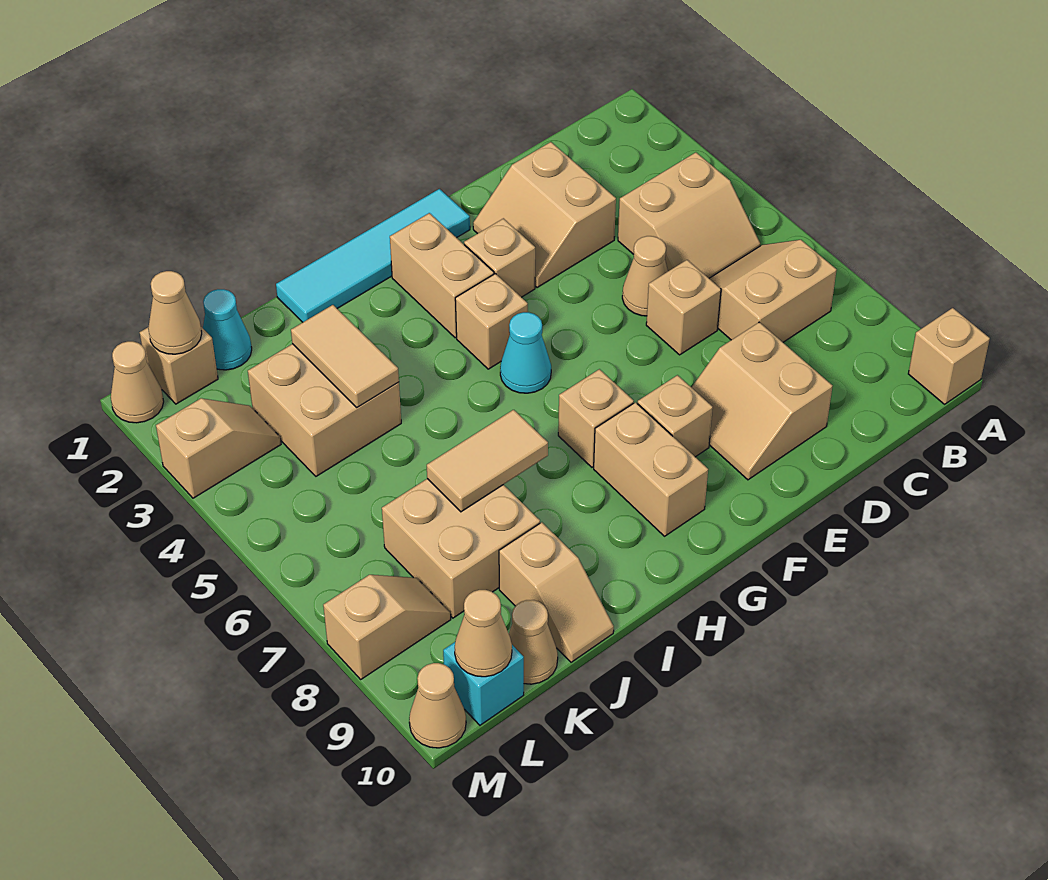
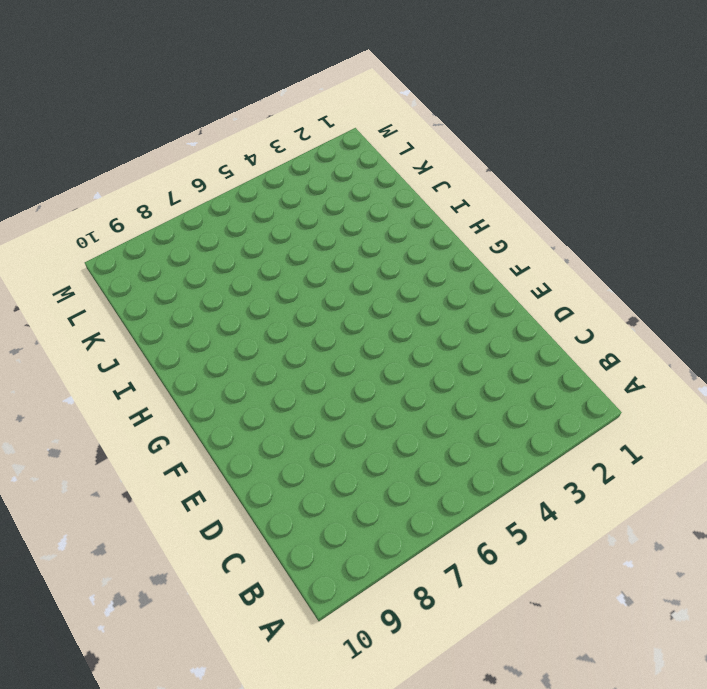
none -> tan 1x1 brick [908,308,990,404]
none -> tan 2x2 slope [618,152,760,278]
none -> tan 2x2 slope [709,240,836,342]
none -> tan 2x2 slope [473,142,616,288]

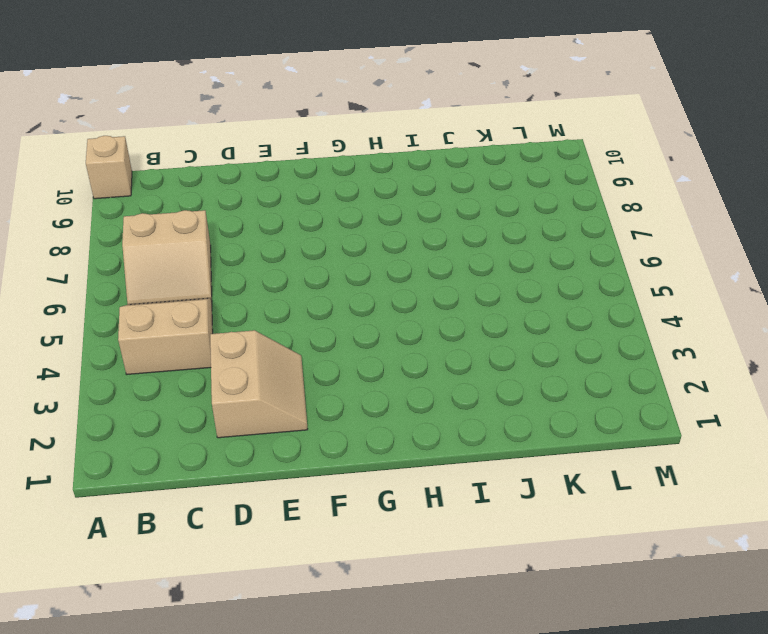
none -> tan 1x1 cone [622,236,668,316]
none -> tan 1x1 brick [646,260,721,355]
none -> tan 2x2 slope [691,322,832,480]
none -> cyan 1x4 tile [276,189,470,322]

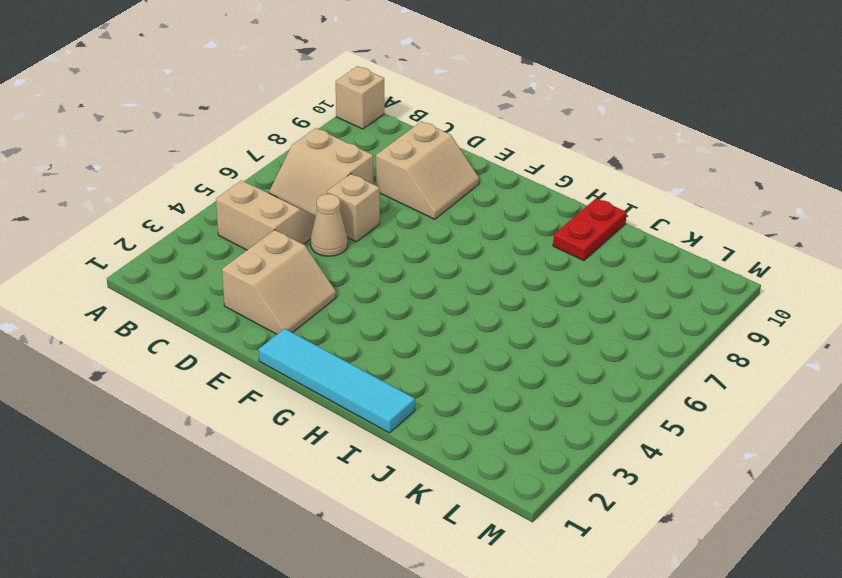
red 1x2 plate [553,198,627,261] -> none
none -> tan 1x1 brick [464,218,535,297]
none -> tan 1x1 brick [637,375,713,457]
none -> tan 1x2 brick [390,213,494,338]
none -> tan 1x1 brick [455,274,528,369]

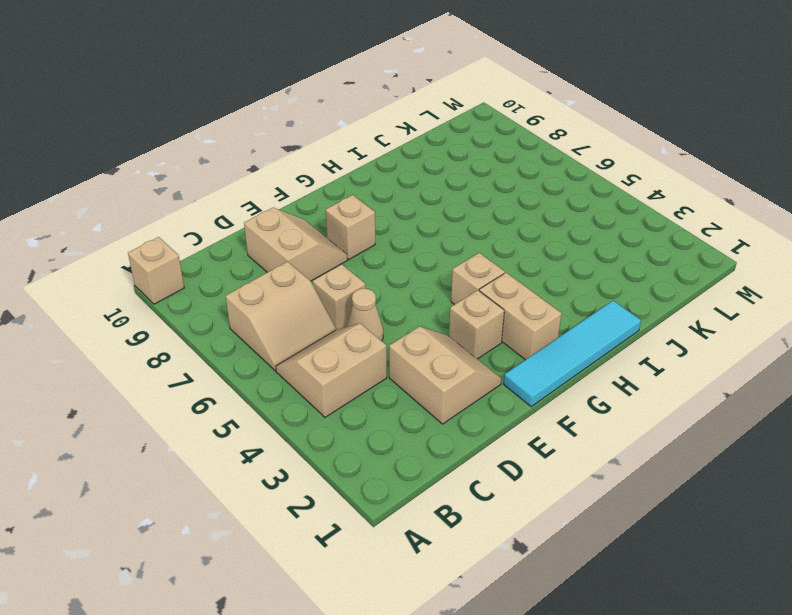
none -> cyan 1x1 cone [500,312,551,393]
none -> tan 1x1 brick [558,369,634,467]
none -> tan 1x2 brick [594,402,708,536]
none -> tan 2x2 brick [248,344,401,476]

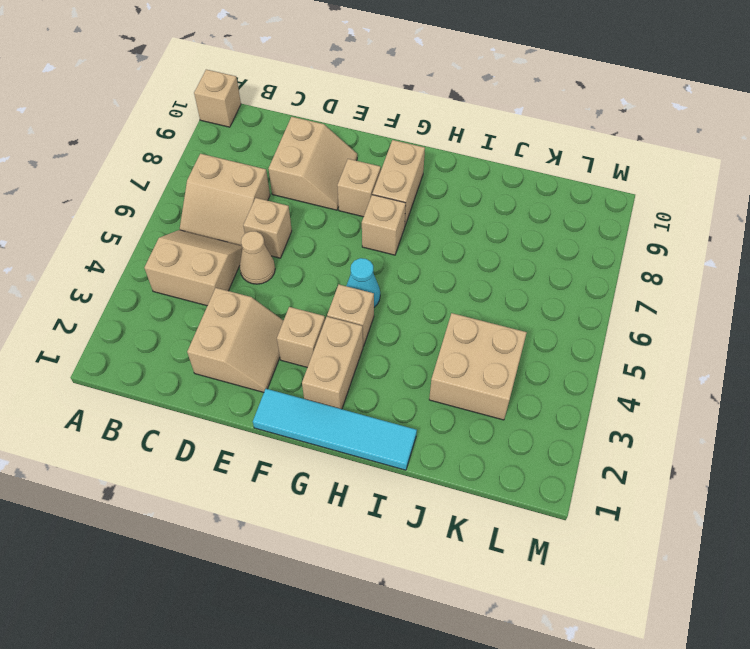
none -> tan 2x2 brick [382,479,540,618]
none -> tan 1x2 slope [499,522,614,662]
none -> cyan 1x1 cone [203,289,252,370]
none -> tan 1x1 cone [509,600,558,684]

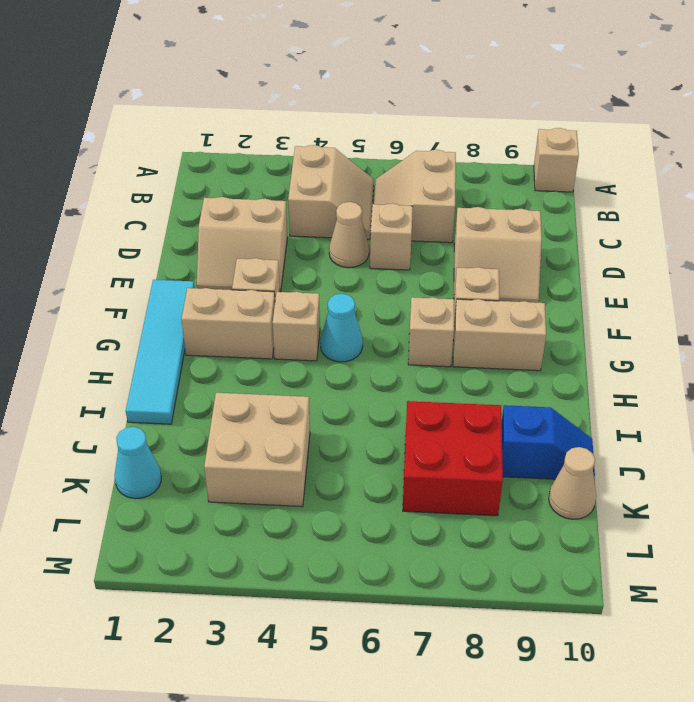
red 2x2 brick [403,401,503,516] -> tan 2x2 brick [382,479,540,618]
blue 1x2 slope [502,405,595,479] -> tan 1x2 slope [499,522,614,662]
none -> tan 1x1 brick [140,327,218,404]
none -> tan 1x2 slope [156,398,281,498]
none -> tan 1x2 slope [323,575,451,679]
none -> cyan 1x1 brick [443,642,524,725]

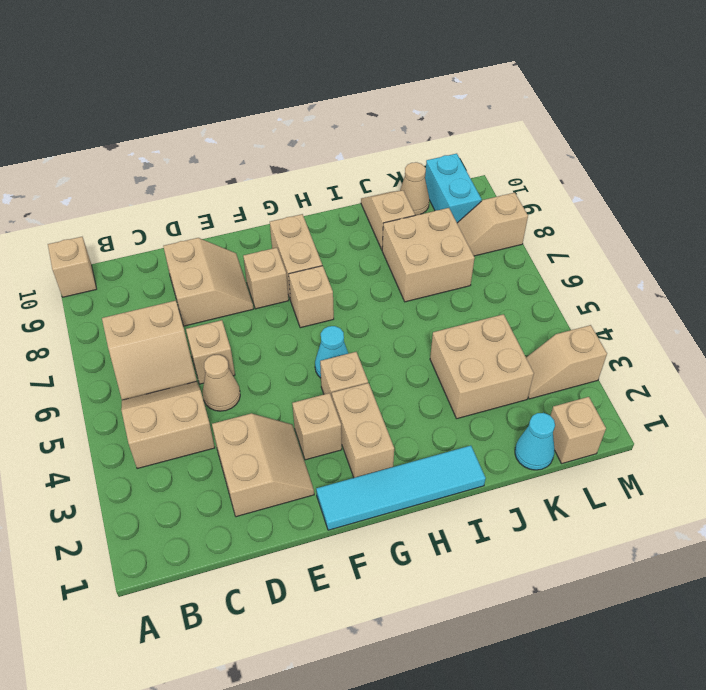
cyan 1x2 brick [425,154,482,223] -> cyan 1x1 brick [443,642,524,725]
none -> tan 1x1 cone [111,341,164,423]
none -> tan 1x1 cone [409,663,466,748]
none -> tan 1x2 tile [427,410,548,512]
none -> tan 1x2 tile [291,305,399,407]

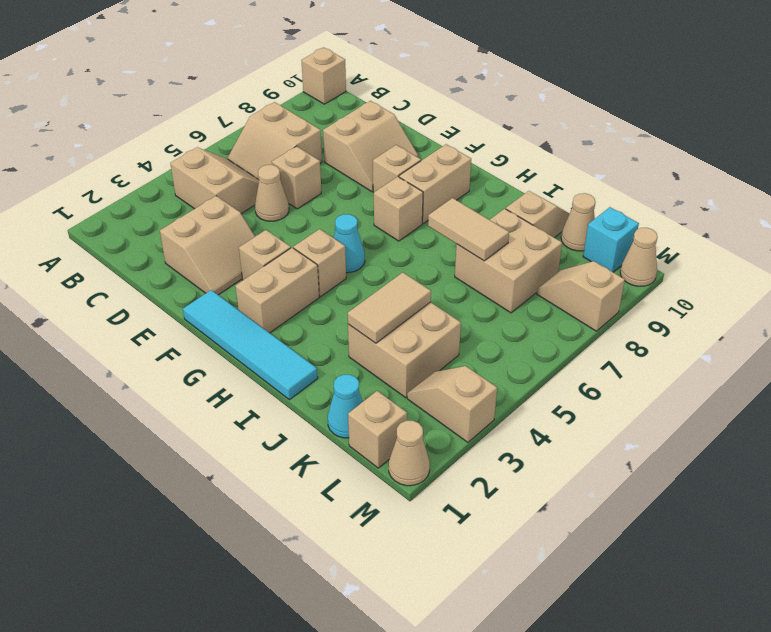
none -> tan 1x1 cone [148,271,202,354]
none -> tan 1x1 cone [455,590,512,677]

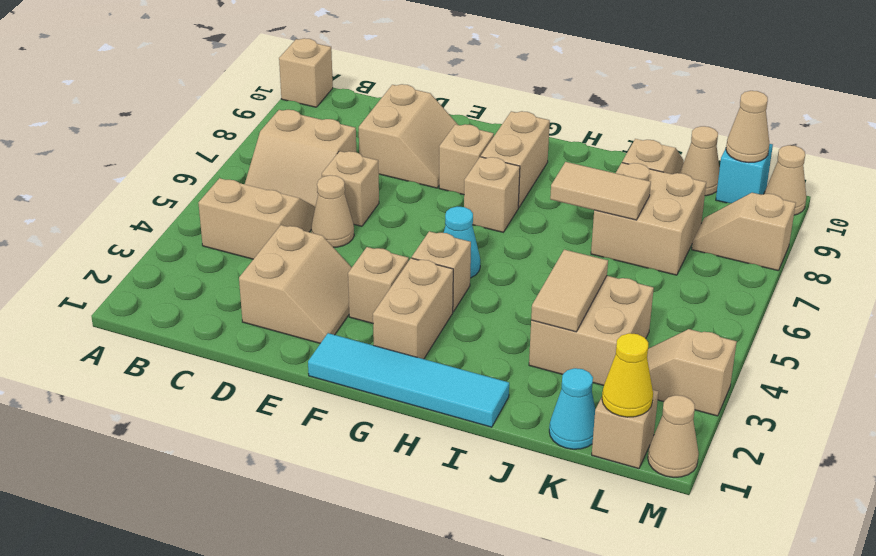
yellow 1x1 cone [602,333,653,417] -> tan 1x1 cone [148,271,202,354]

